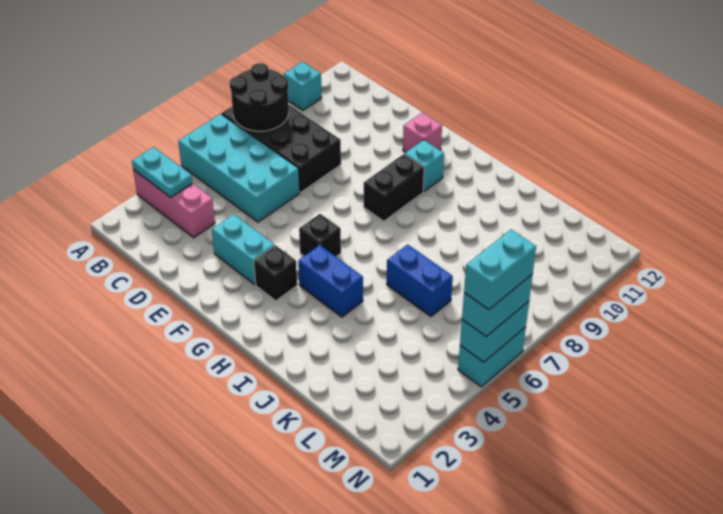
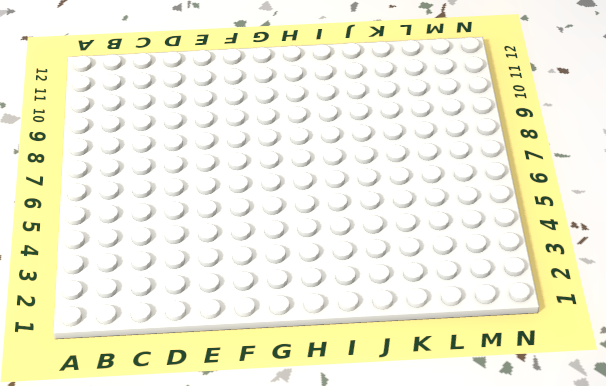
none -> pink 1x3 brick [133,170,215,238]
none -> cyan 2x4 brick [178,114,300,222]
none -> black 2x4 brick [222,105,341,192]

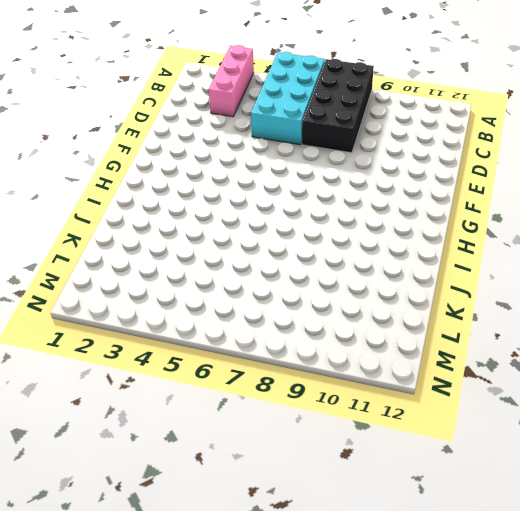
none -> cyan 1x1 brick [284,62,322,110]
none -> cyan 1x2 brick [212,214,275,284]
none -> pink 1x1 brick [403,113,442,152]

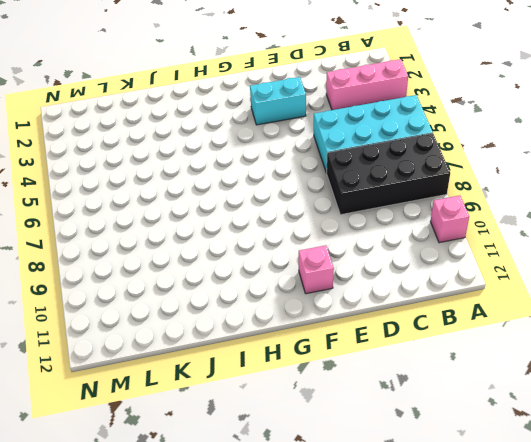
pink 1x1 brick [430,195,469,243] -> cyan 1x1 brick [284,62,322,110]
none -> black 1x1 brick [254,245,297,301]
none -> black 1x1 brick [299,214,341,257]
none -> black 1x2 brick [364,154,424,221]

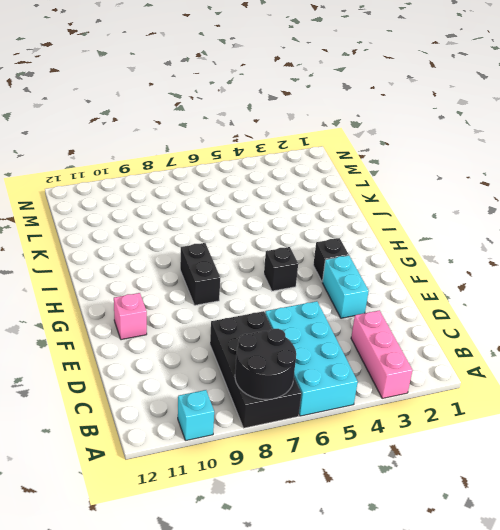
black 1x2 brick [180,243,220,305] -> black 1x2 brick turned to [364,154,424,221]
none -> cyan 1x1 brick [405,140,444,192]
none -> blue 1x2 brick [298,245,363,317]
none -> blue 1x2 brick [387,244,453,316]

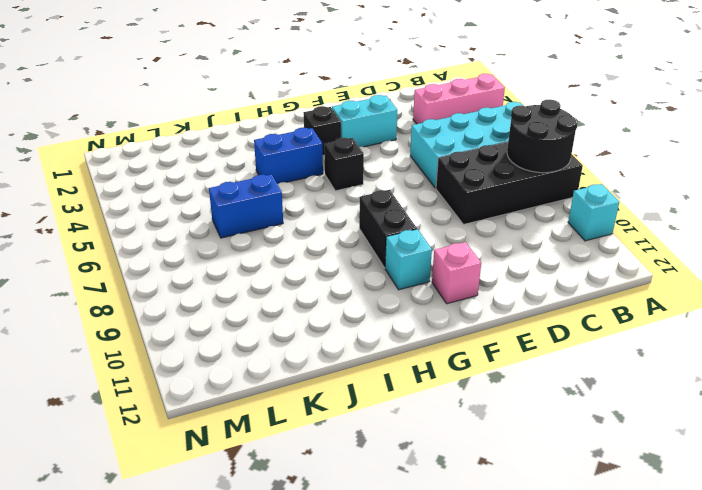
none -> cyan 1x2 brick [458,327,526,387]
none -> cyan 1x2 plate [132,147,192,197]
none -> cyan 1x2 brick [460,301,529,362]

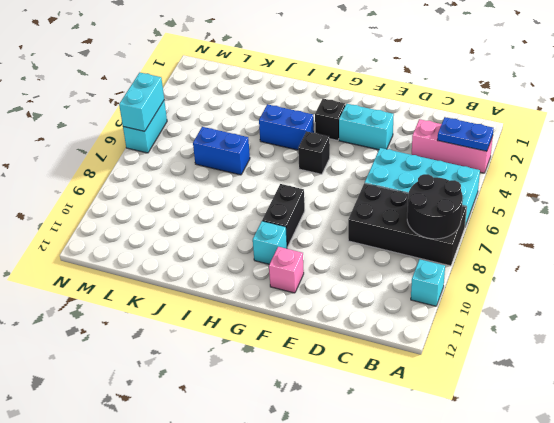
blue 1x2 plate [437,117,494,151] -> cyan 1x2 plate [132,147,192,197]
none -> cyan 1x2 brick [462,274,533,336]
none -> cyan 1x2 brick [464,230,536,310]

